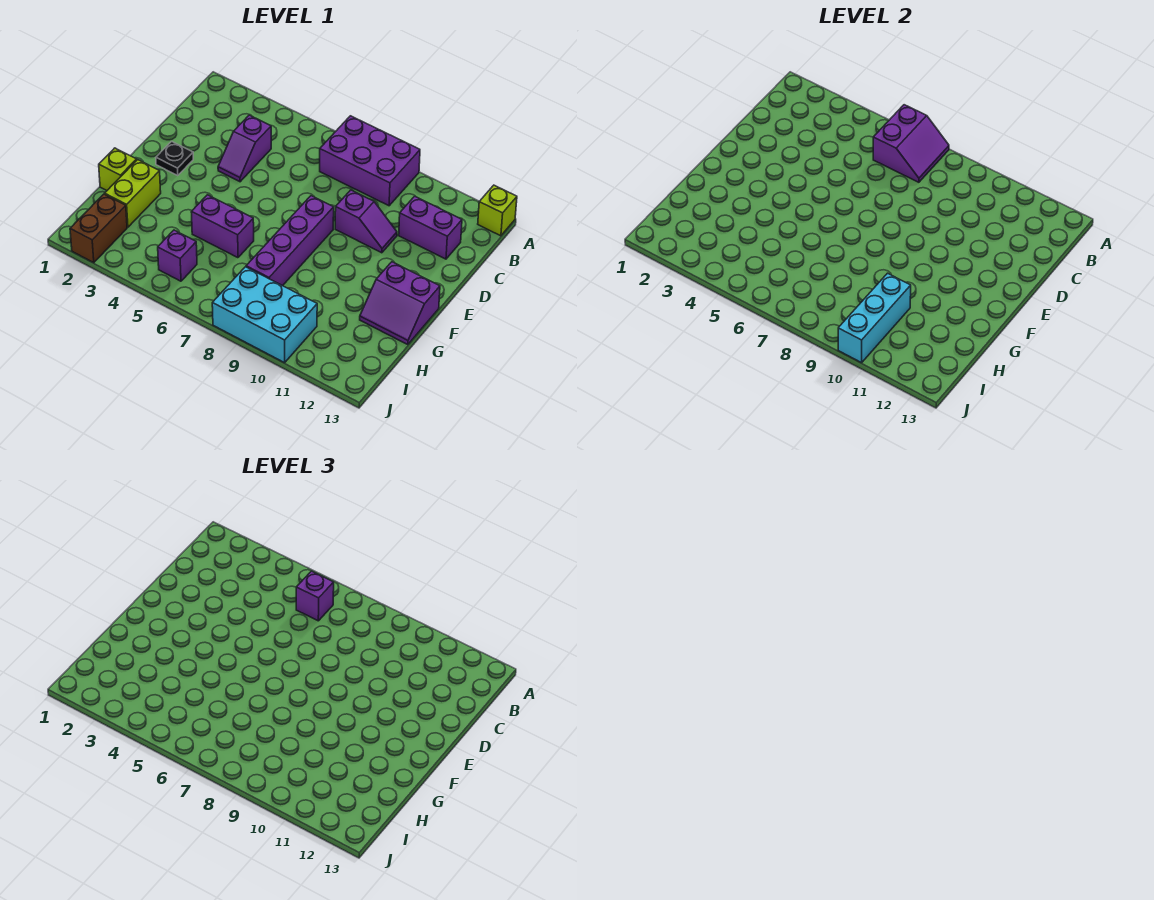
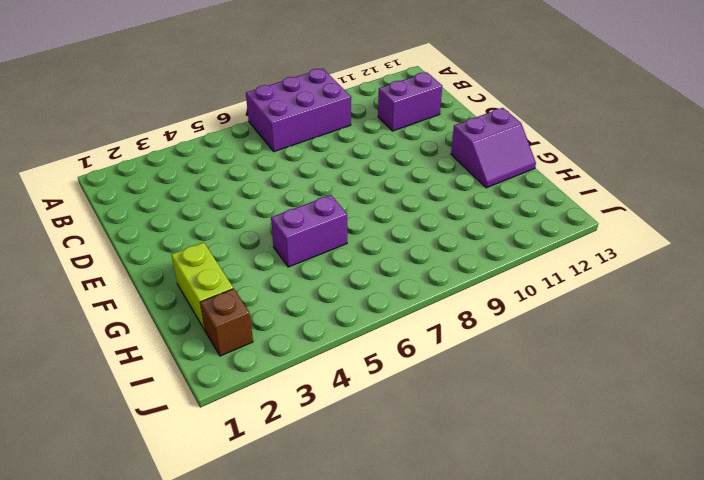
brown 1x1 brick [200,288,253,356] -> brown 1x2 brick [70,194,127,262]
none -> lime 1x1 brick [478,185,517,236]
none -> purple 1x2 slope [218,115,271,182]
none -> purple 1x2 slope [335,190,397,253]

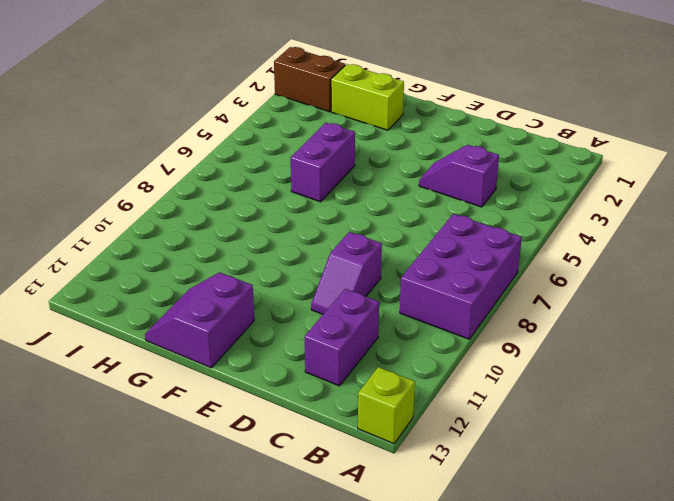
none -> black 1x1 plate [156,141,193,176]
none -> purple 1x4 brick [246,196,334,286]
none -> lime 1x1 brick [99,148,137,190]

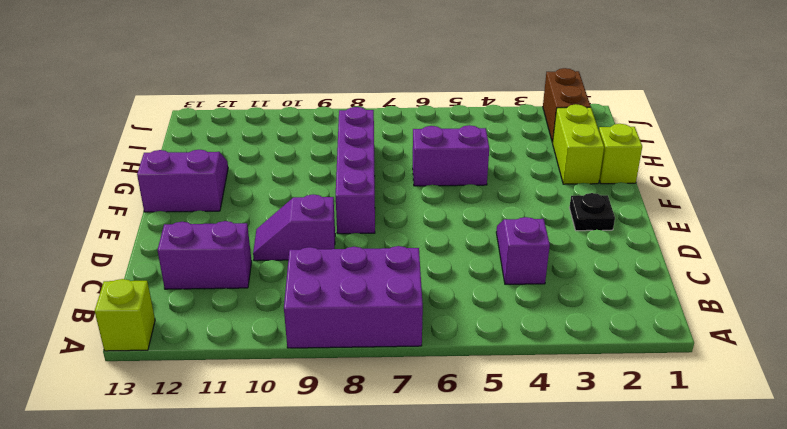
none -> purple 1x1 brick [158,230,197,281]
none -> cyan 2x3 brick [212,267,317,363]
none -> purple 2x2 slope [873,105,949,182]

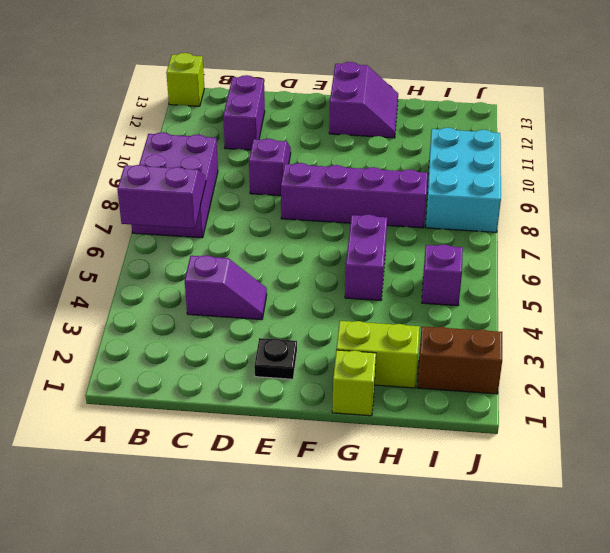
none -> cyan 1x3 brick [838,273,911,363]
none -> purple 1x1 brick [296,571,334,621]

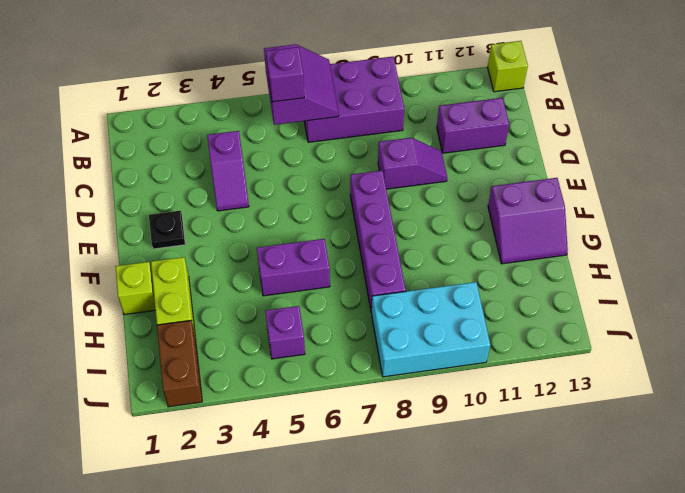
none -> cyan 1x3 brick [838,273,911,363]

